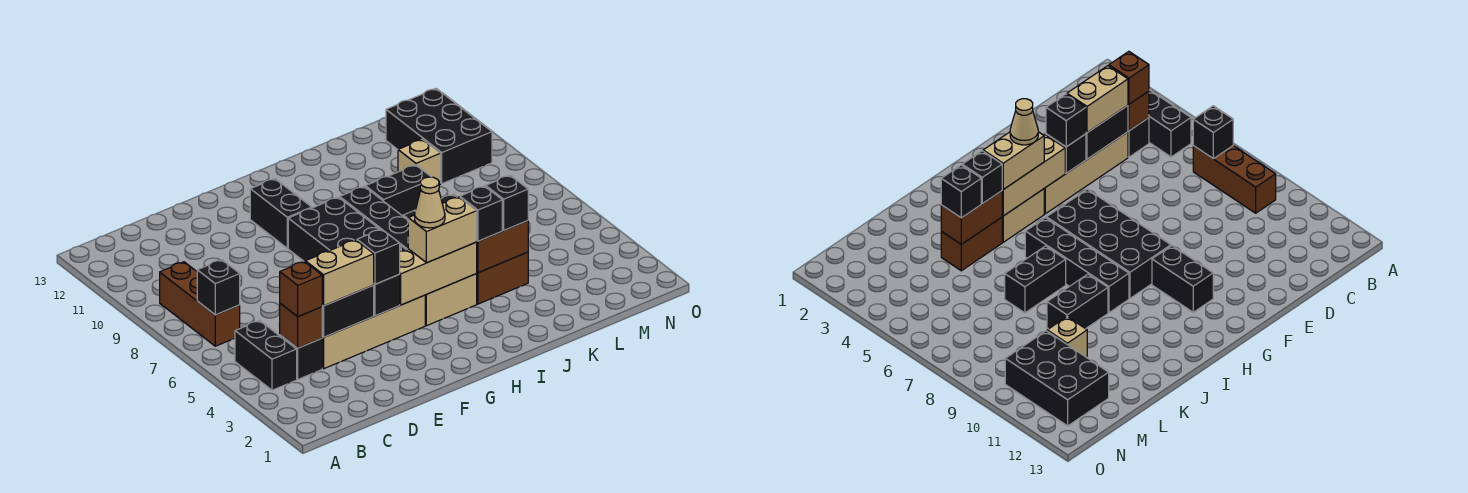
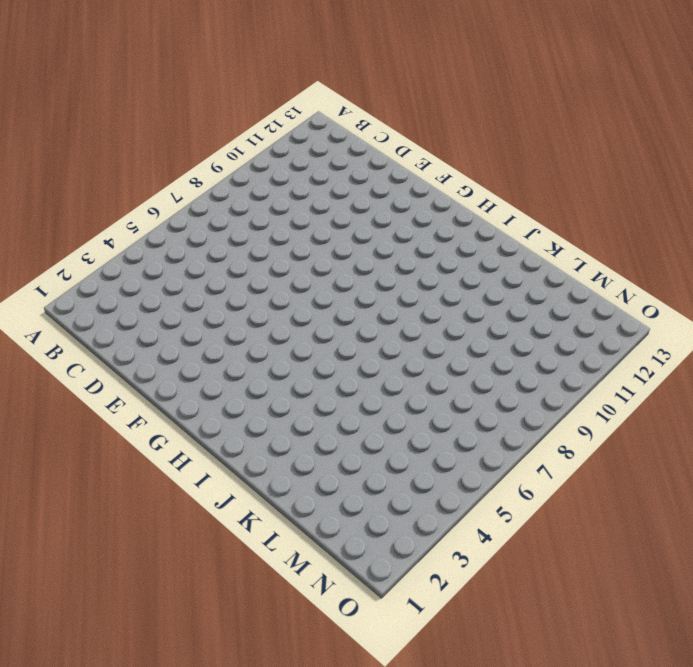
none -> black 1x2 brick [235,321,297,390]
none -> brown 1x3 brick [160,262,240,346]
none -> black 1x1 brick [280,335,322,379]

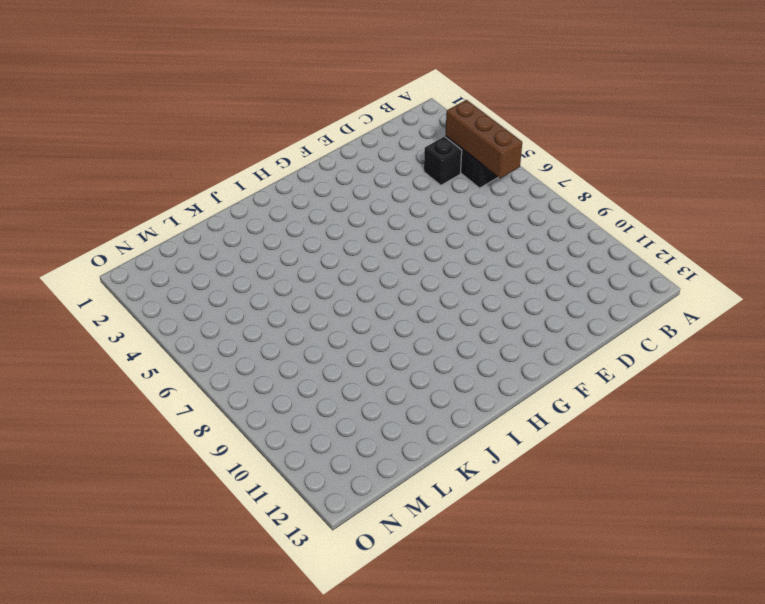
brown 1x3 brick [446,100,522,178] -> brown 1x3 brick moved to [160,262,240,346]
none -> tan 1x4 brick [322,295,425,369]
none -> black 2x4 brick [288,197,406,262]
none -> black 1x2 brick [250,179,312,248]

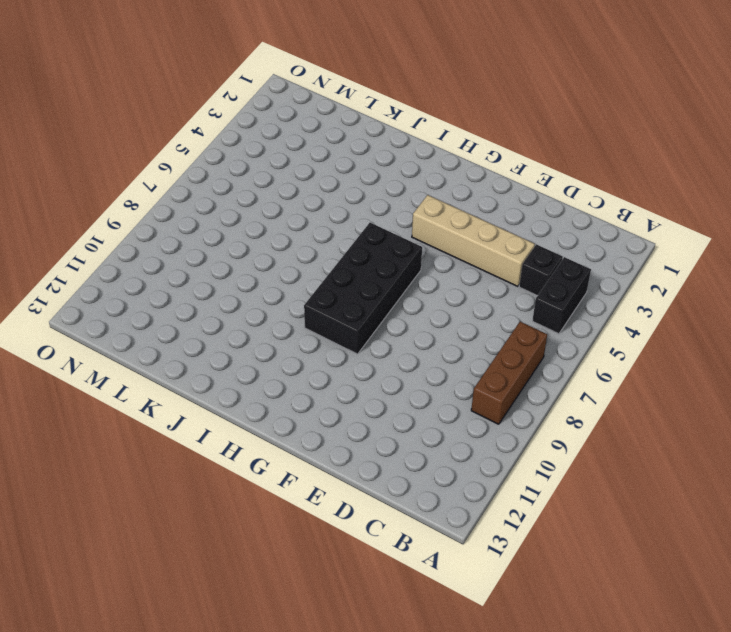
none -> black 1x2 brick [250,179,312,248]
none -> tan 1x2 brick [425,274,477,326]
none -> black 1x4 brick [340,186,408,250]

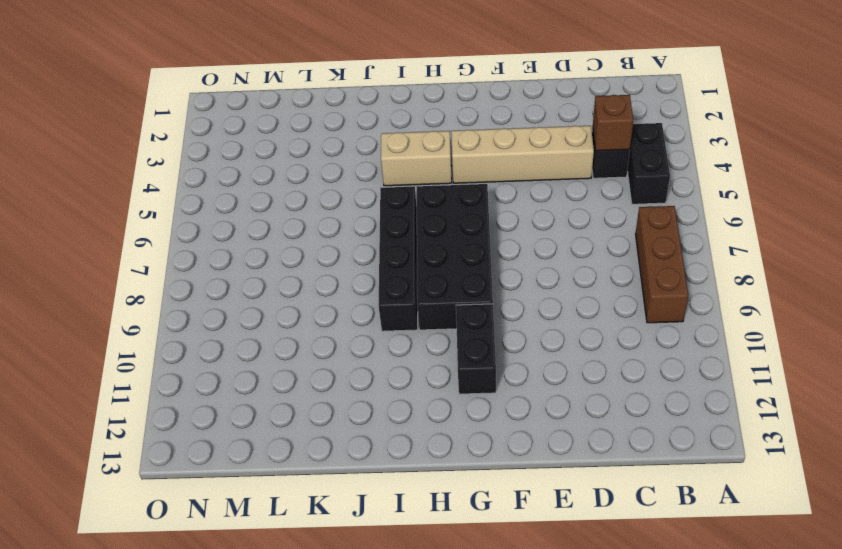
none -> brown 1x2 brick [476,252,528,304]
none -> black 1x2 brick [1005,246,1066,313]
none -> black 1x2 brick [365,165,431,216]

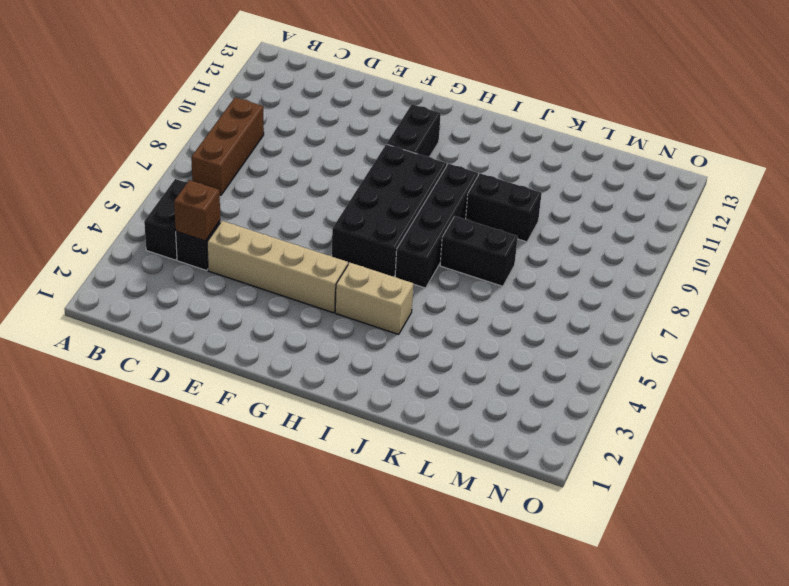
none -> brown 1x2 brick [476,252,528,304]
none -> tan 1x1 brick [398,139,441,185]
none -> black 2x3 brick [386,89,492,184]

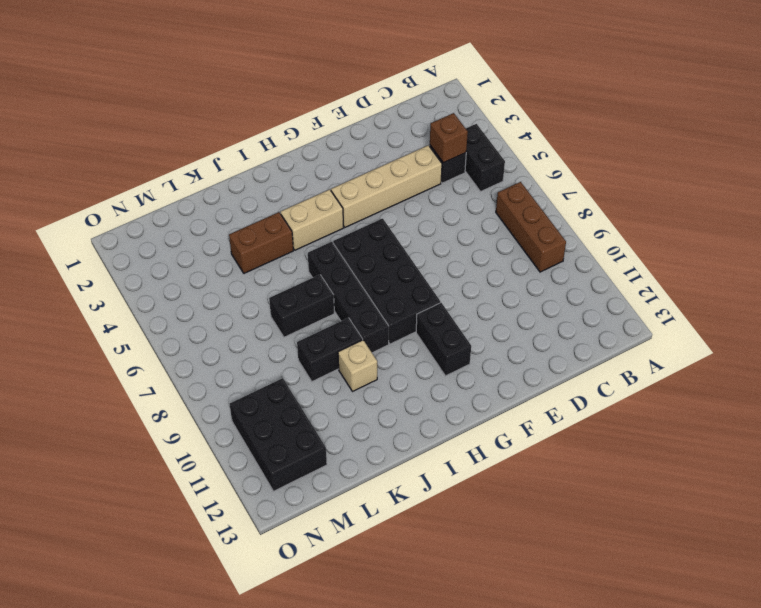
tan 1x1 brick [338,340,377,392] -> tan 1x1 brick moved to [398,139,441,185]
none -> black 1x1 brick [197,260,240,315]
none -> black 1x2 brick [322,285,374,337]
none -> black 1x1 brick [374,275,400,316]

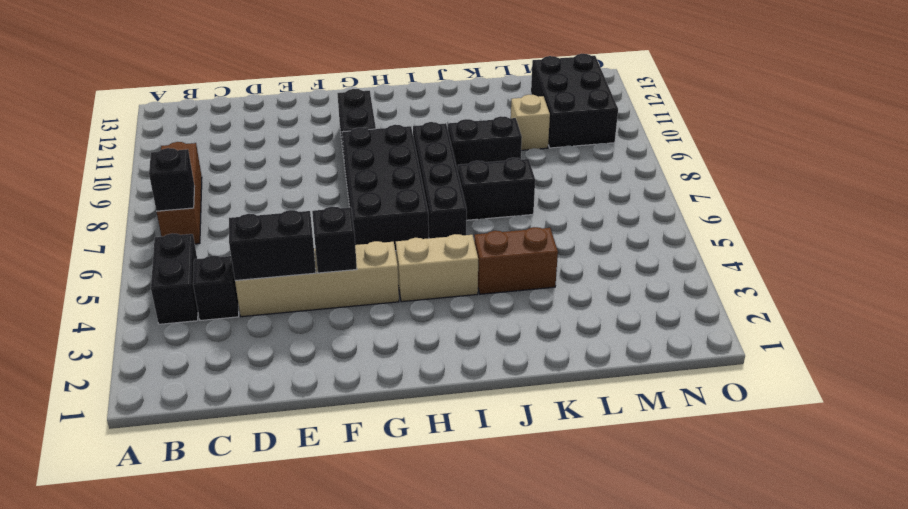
none -> brown 1x1 brick [280,303,322,348]
none -> tan 1x3 brick [399,242,477,305]
none -> brown 1x2 brick [477,221,528,273]

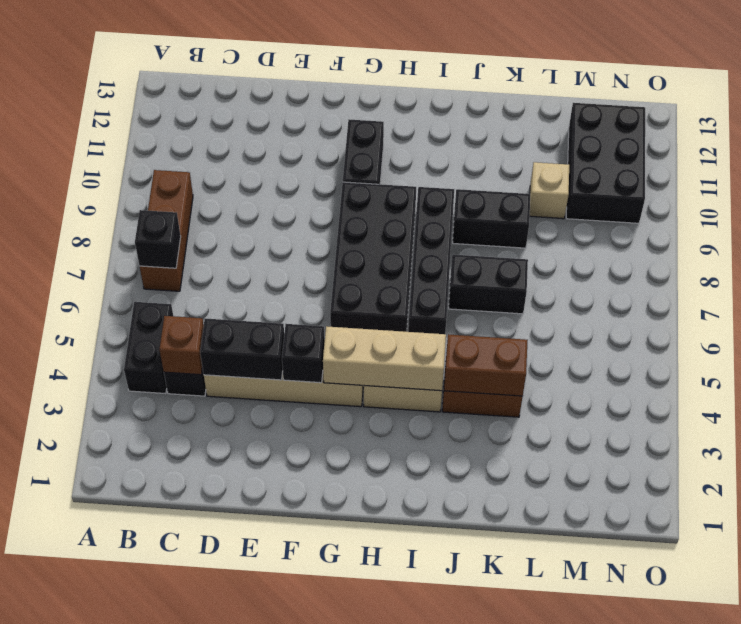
none -> brown 1x1 brick [280,261,322,317]
none -> tan 1x2 brick [306,240,374,306]
none -> black 1x1 brick [357,229,400,284]

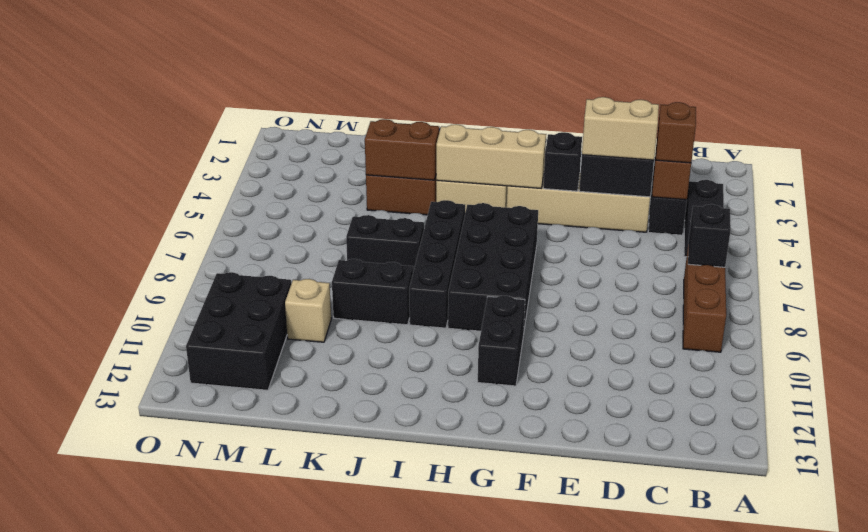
none -> black 1x1 brick [357,229,400,284]
none -> tan 1x2 brick [408,197,477,263]
none -> black 1x1 brick [460,186,502,241]

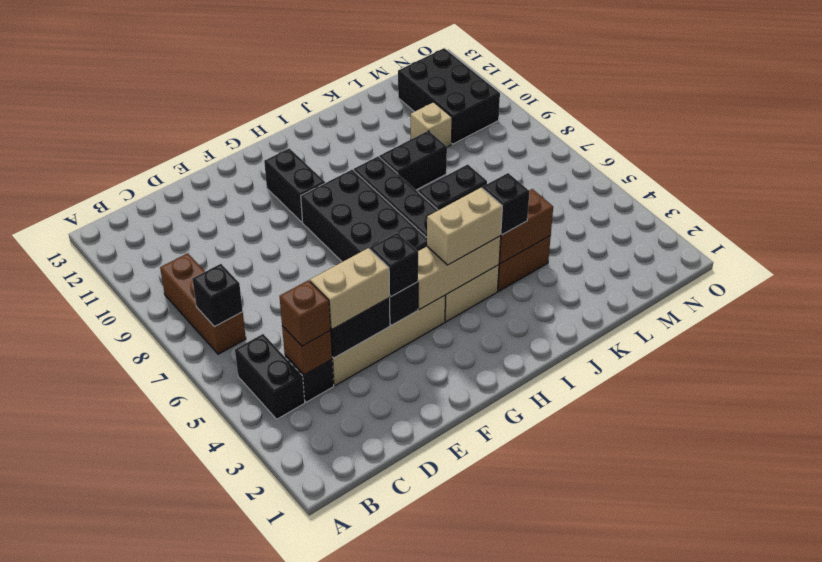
none -> black 1x1 brick [486,175,528,230]
none -> tan 1x1 cone [415,177,445,228]

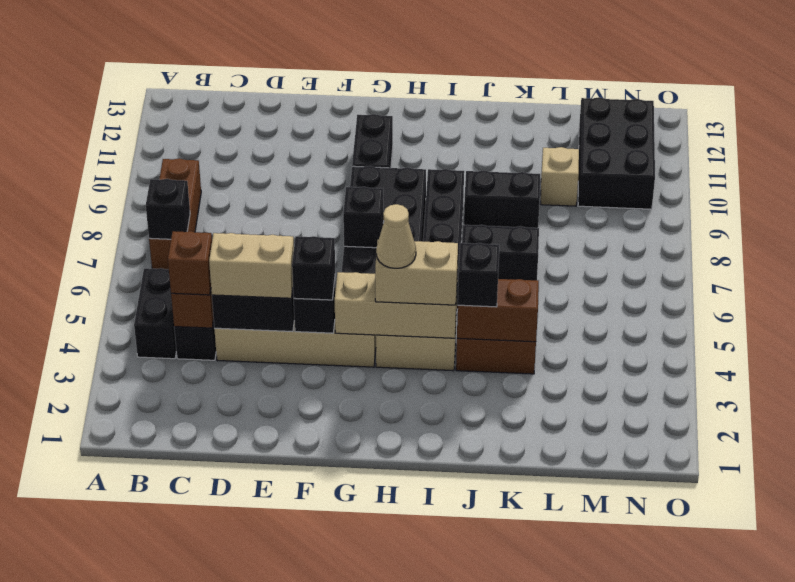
black 1x1 brick [343,187,384,248] -> black 1x1 brick moved to [486,175,528,230]

